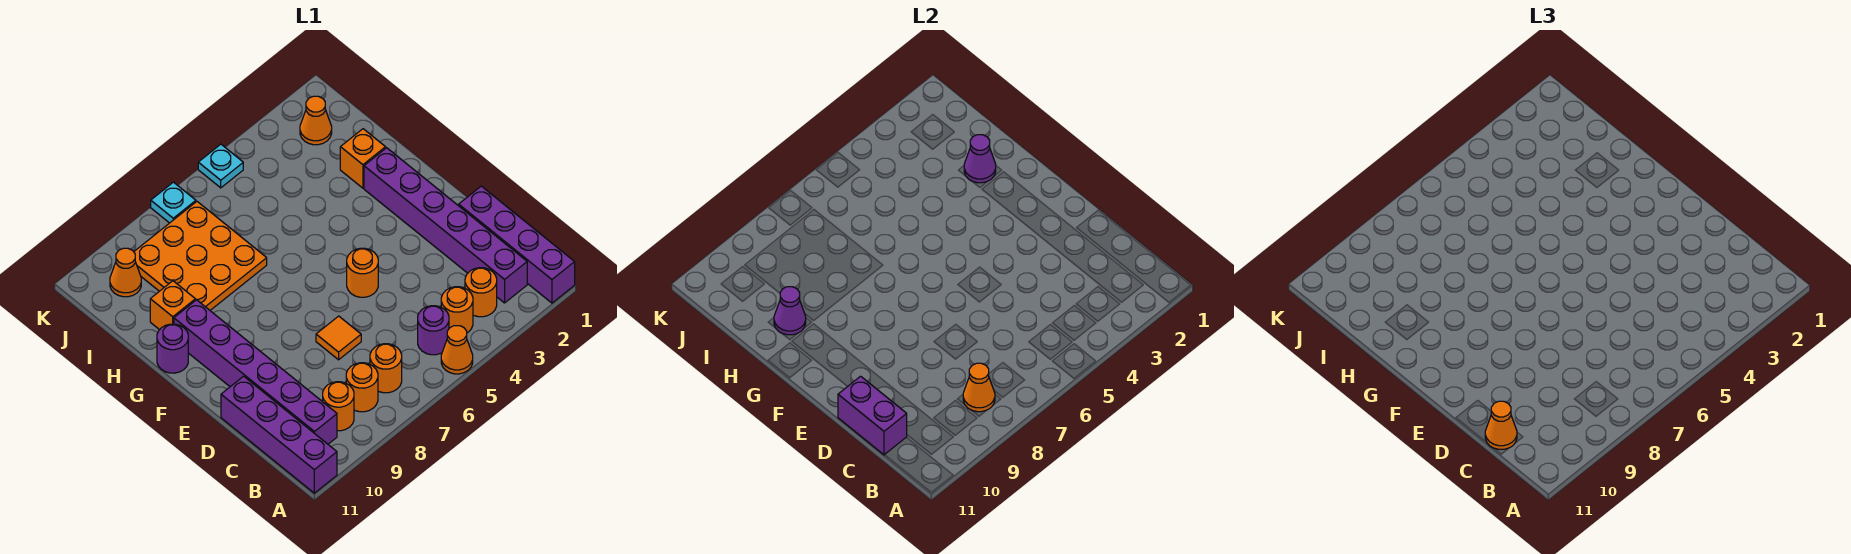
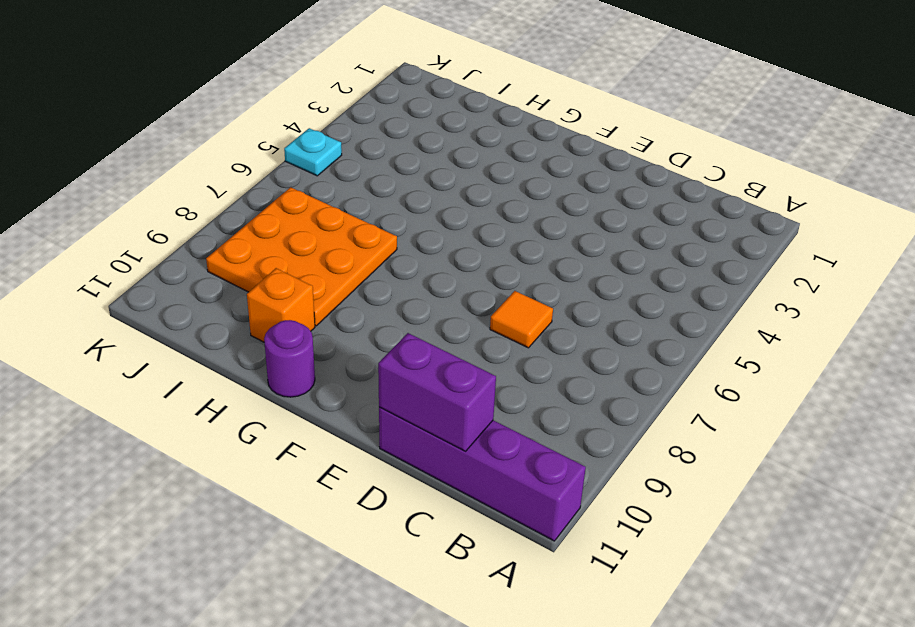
none -> purple 1x4 brick [459,186,575,303]
none -> orange 1x1 cone [441,326,473,374]
none -> purple 1x6 brick [364,148,527,303]

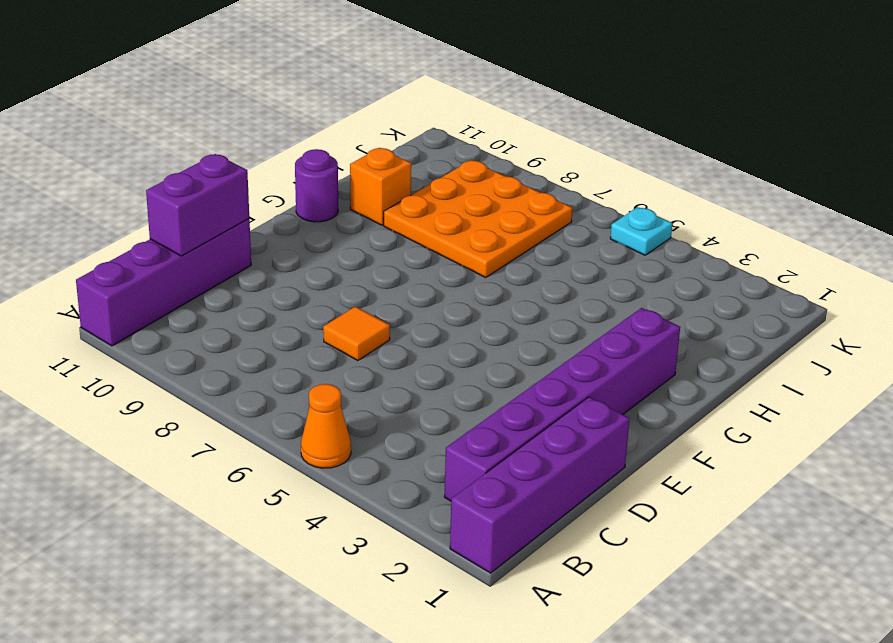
none -> orange 1x1 round brick [465,268,497,317]
none -> orange 1x1 round brick [441,287,473,333]
none -> purple 1x1 round brick [418,306,449,355]

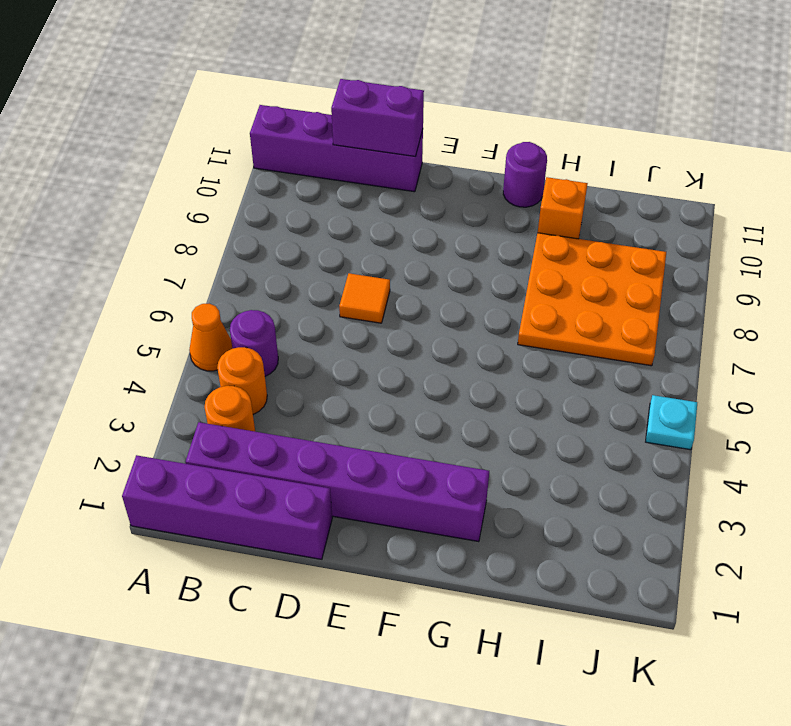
none -> orange 1x1 round brick [370,344,402,393]
none -> orange 1x1 round brick [346,363,378,412]
none -> orange 1x1 round brick [323,382,354,431]

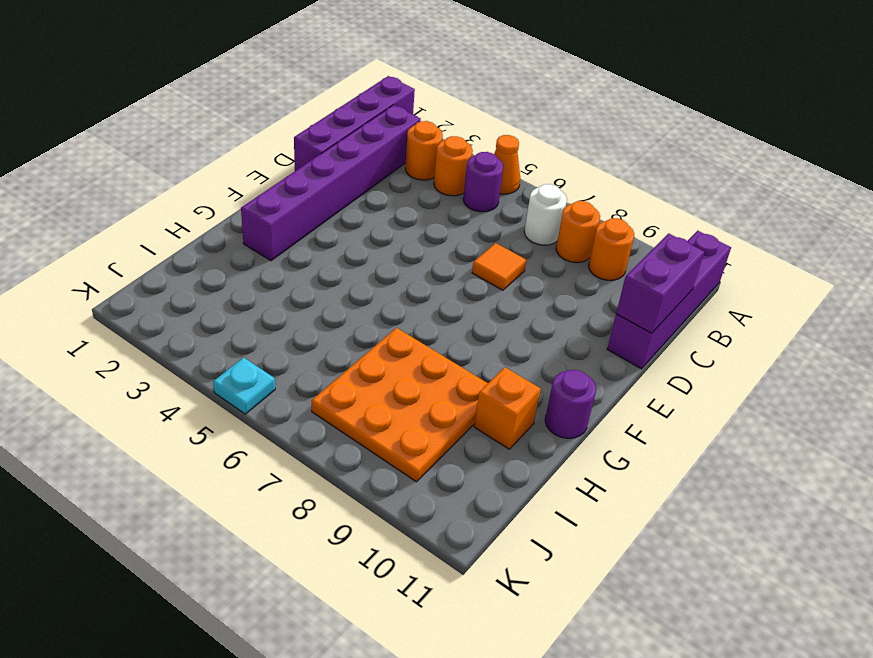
white 1x1 round brick [524,184,567,245] -> orange 1x1 round brick [370,344,402,393]
none -> purple 1x6 brick [174,300,337,444]
none -> orange 1x1 round brick [347,248,378,297]
none -> orange 1x1 brick [340,129,386,188]

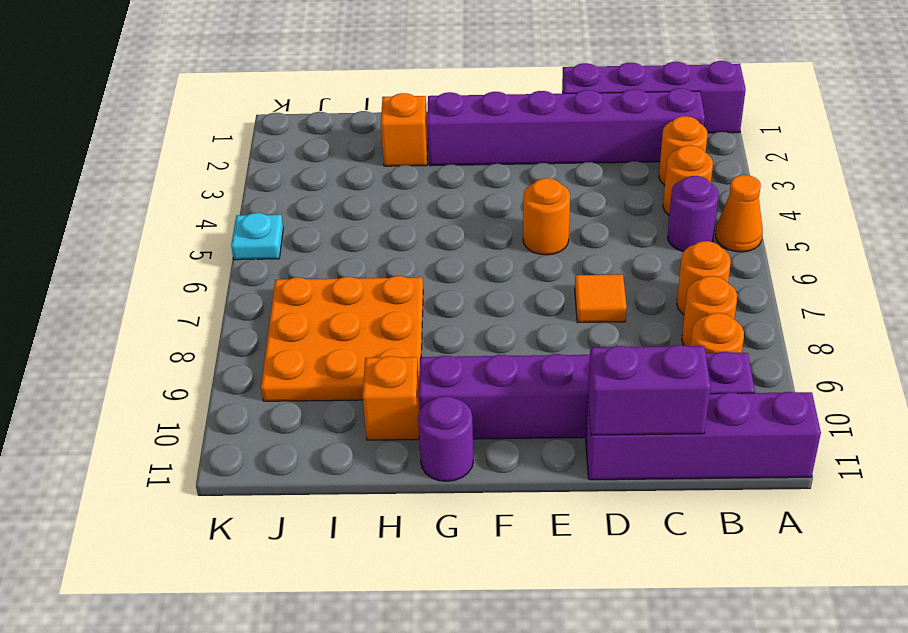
none -> orange 1x1 cone [300,96,332,145]
none -> orange 1x1 cone [110,248,141,297]
none -> cyan 1x1 plate [151,182,196,223]

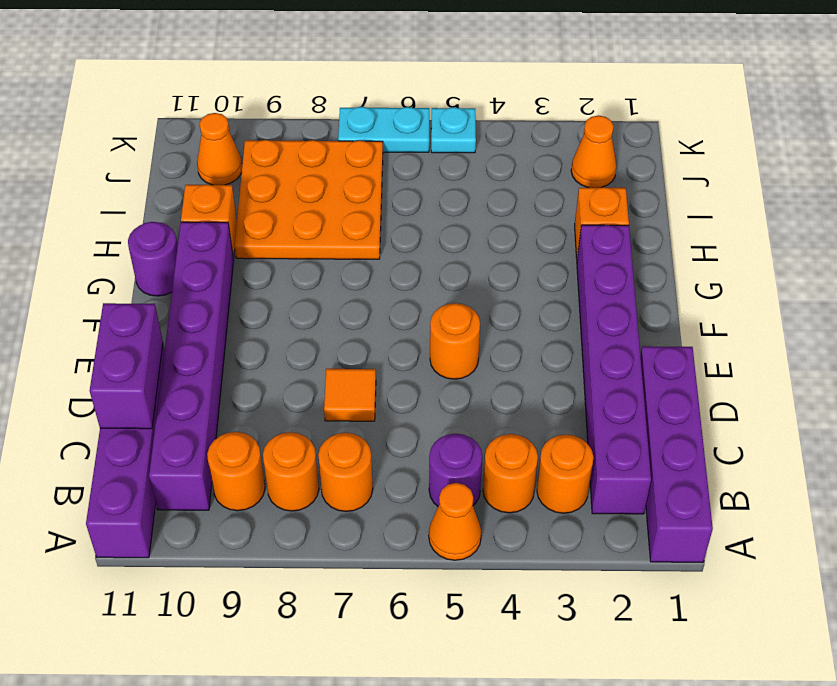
cyan 1x2 plate [338,107,429,152] -> cyan 1x1 plate [151,182,196,223]
none -> orange 1x1 cone [963,363,995,412]
none -> purple 1x1 cone [964,135,996,183]
none -> purple 1x1 cone [774,287,806,335]

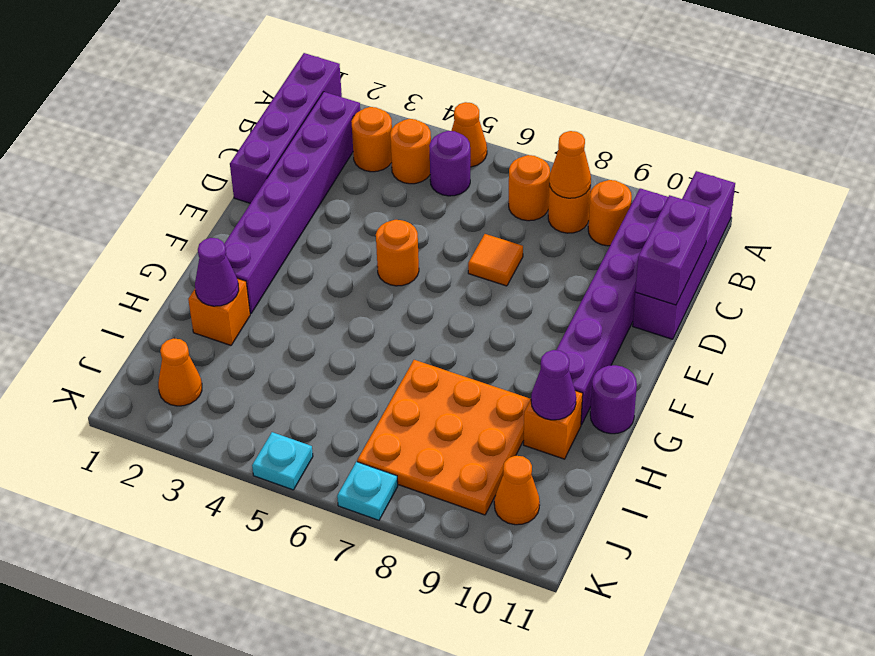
none -> orange 1x1 cone [1485,401,1517,449]

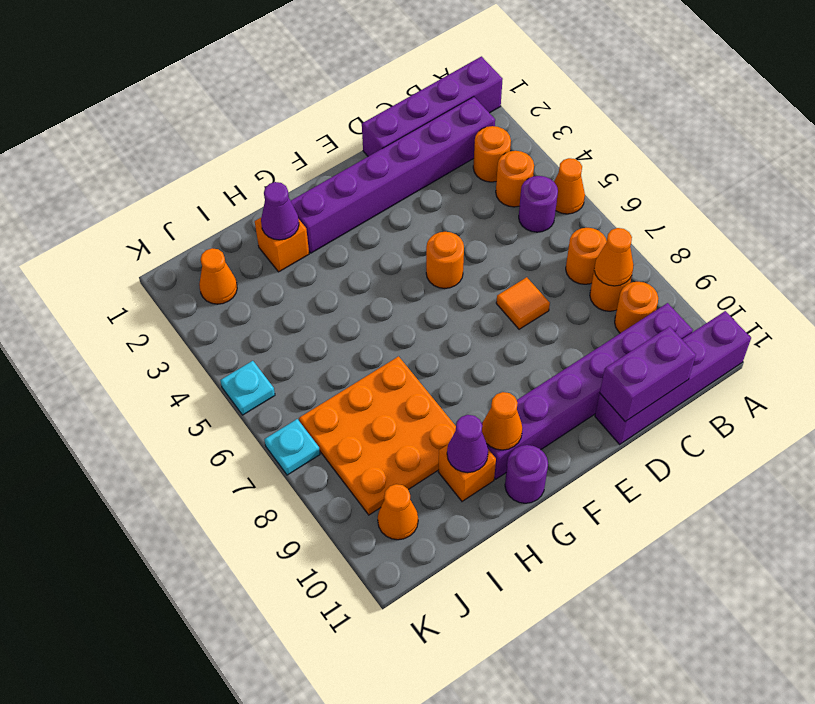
orange 1x1 cone [482,392,522,450] -> orange 1x1 cone moved to [1485,401,1517,449]

